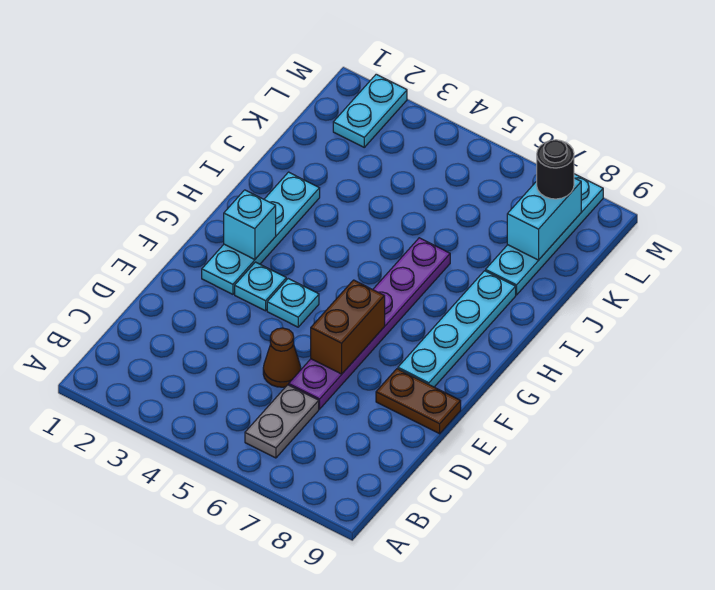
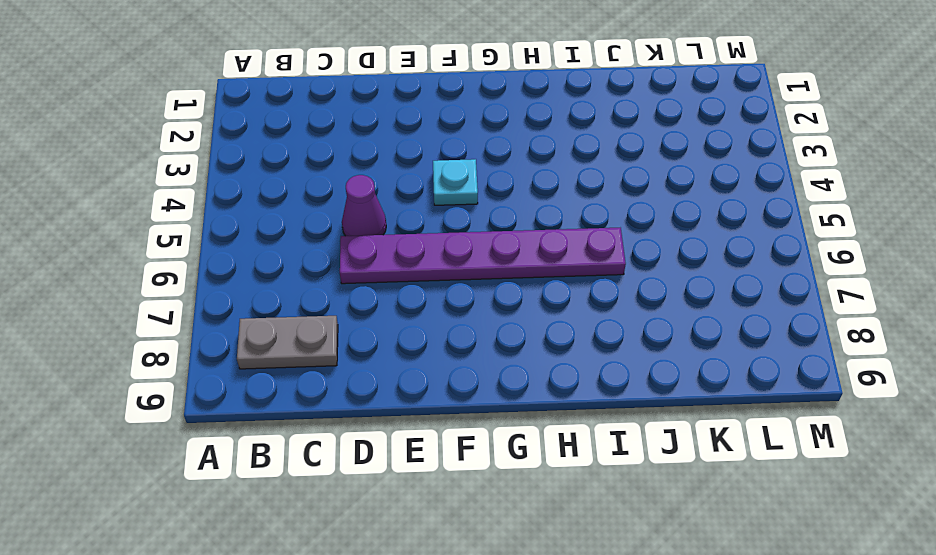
grey 1x2 plate [237,316,338,369] -> grey 1x2 plate moved to [245,385,319,458]
purple 1x1 cone [342,175,386,236] -> brown 1x1 cone [263,328,301,387]
none -> brown 1x2 plate [376,369,461,434]
none -> cyan 1x4 plate [202,172,320,294]
none -> cyan 1x1 plate [235,262,286,311]

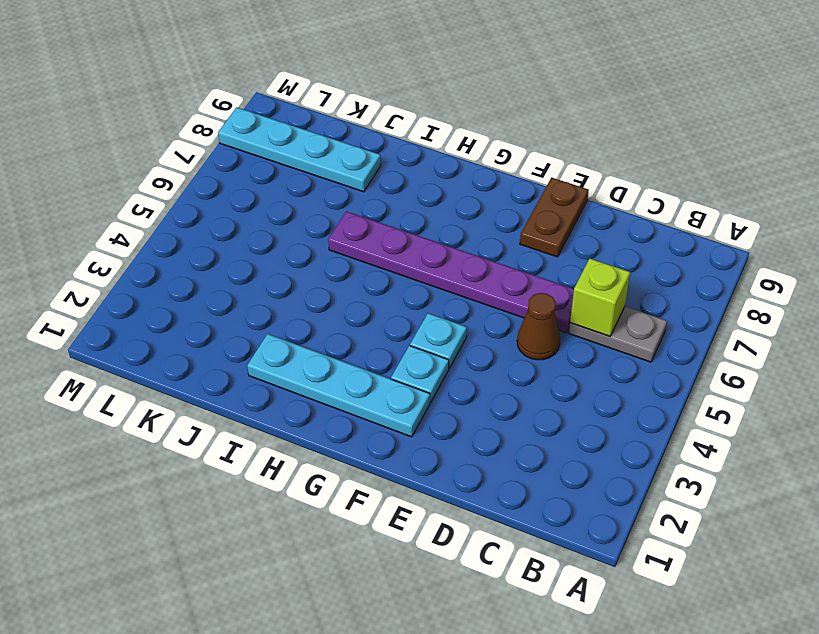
lime 1x1 brick [570,259,630,336] -> none
none -> cyan 1x4 plate [398,271,516,387]
none -> cyan 1x2 plate [333,74,407,147]
none -> brown 1x2 brick [311,280,385,374]

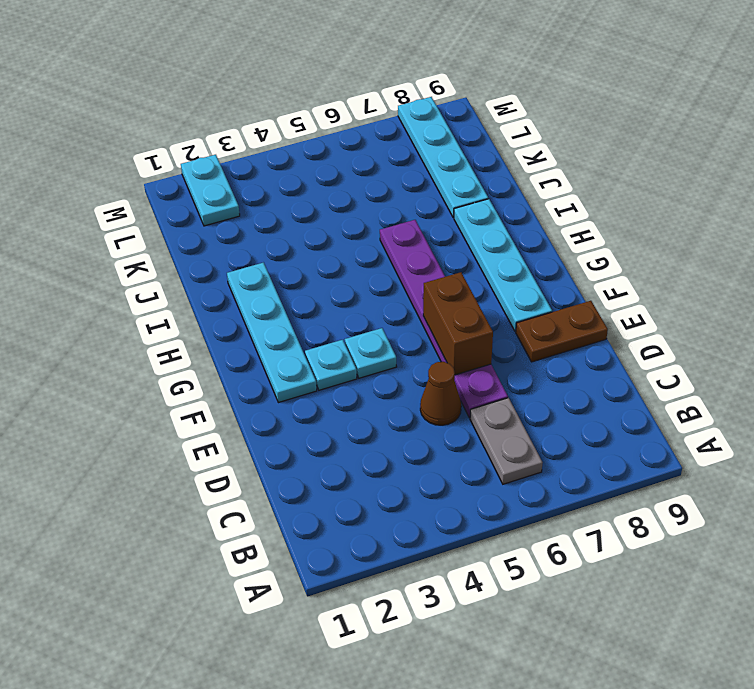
none -> cyan 1x1 brick [224,190,276,260]
none -> cyan 1x2 brick [507,178,581,260]
none -> black 1x1 round brick [537,140,574,199]

